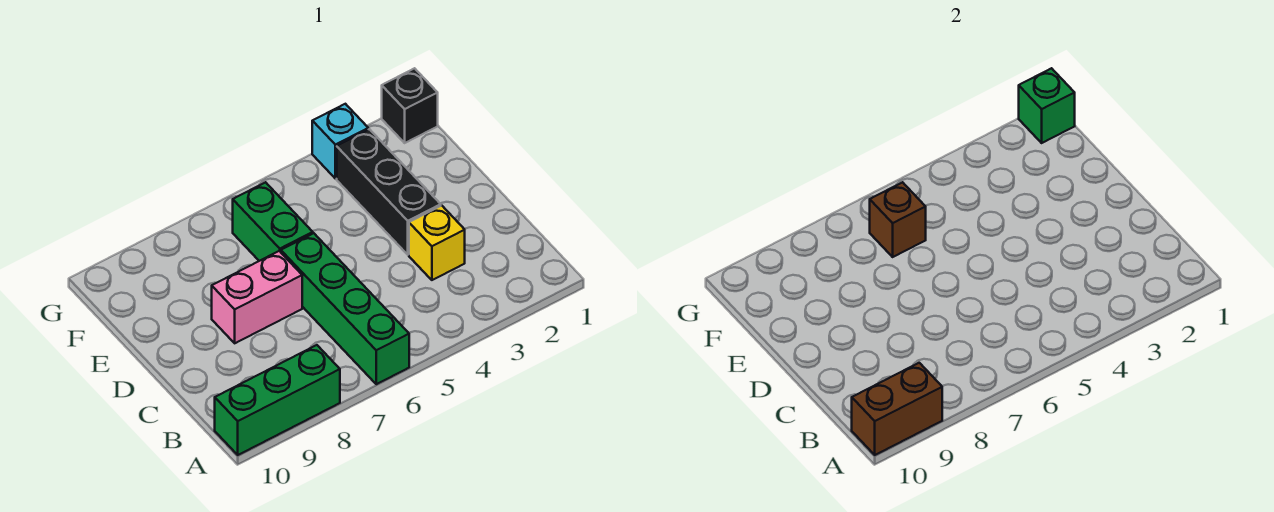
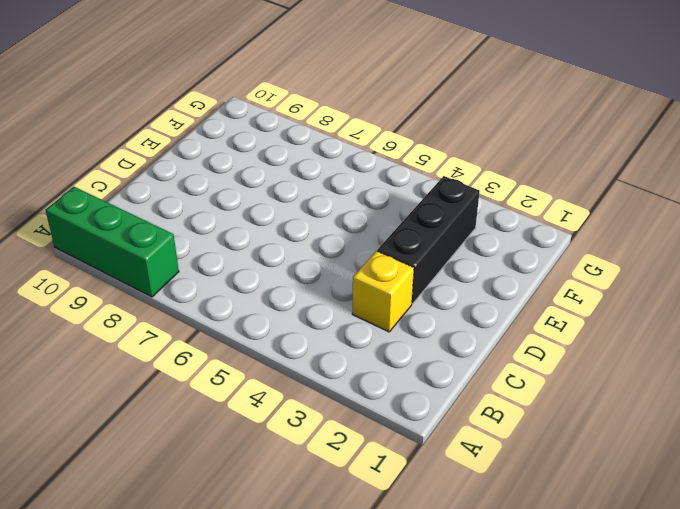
none -> green 1x4 brick [281,233,409,384]
none -> pink 1x2 brick [212,251,302,343]

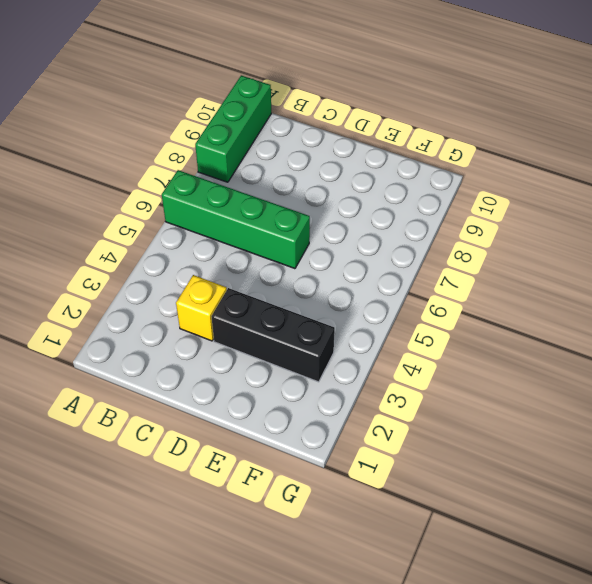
none -> pink 1x2 brick [212,251,302,343]
none -> green 1x2 brick [233,182,313,261]

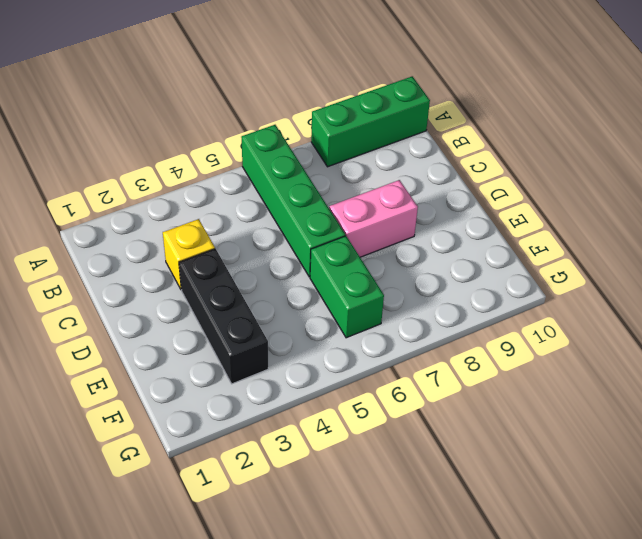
none -> black 1x1 brick [382,68,438,143]
none -> cyan 1x1 brick [312,104,368,179]

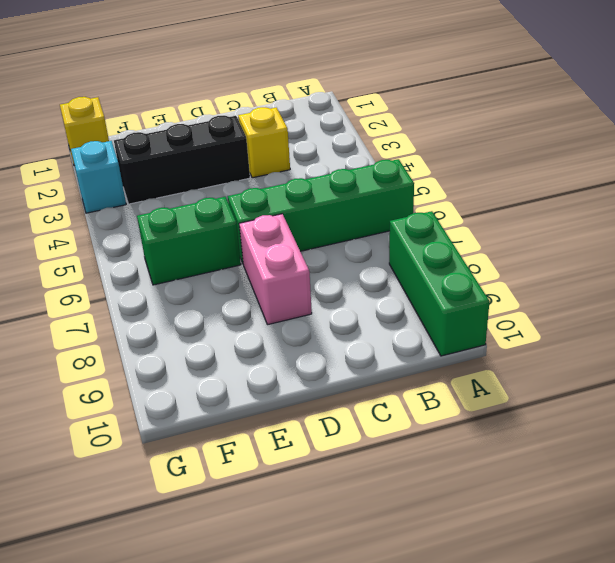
yellow 1x1 brick [60,97,109,166] -> black 1x1 brick [382,68,438,143]
none -> brown 1x2 brick [852,363,942,455]
none -> brown 1x1 brick [870,182,926,257]

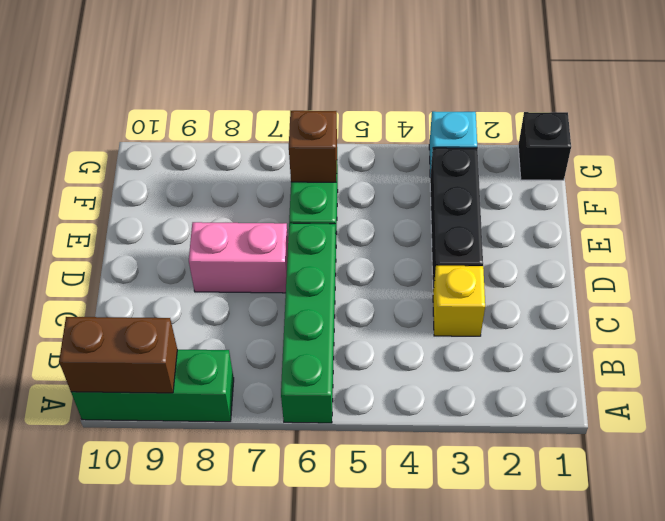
none -> green 1x1 brick [1019,68,1075,143]

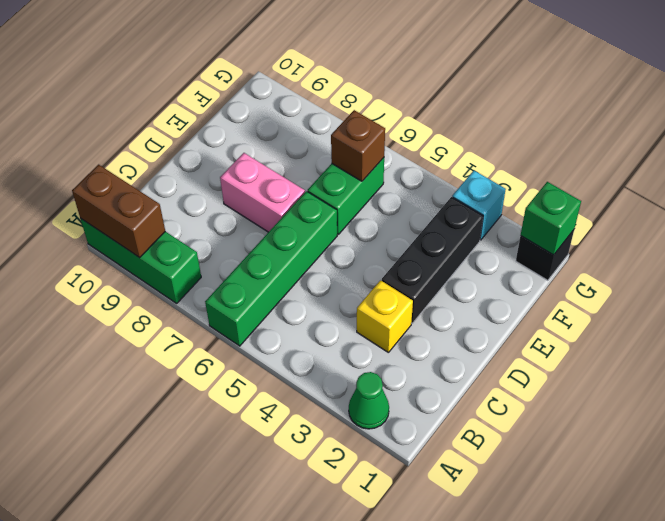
green 1x1 cone [349,372,389,429] -> none

